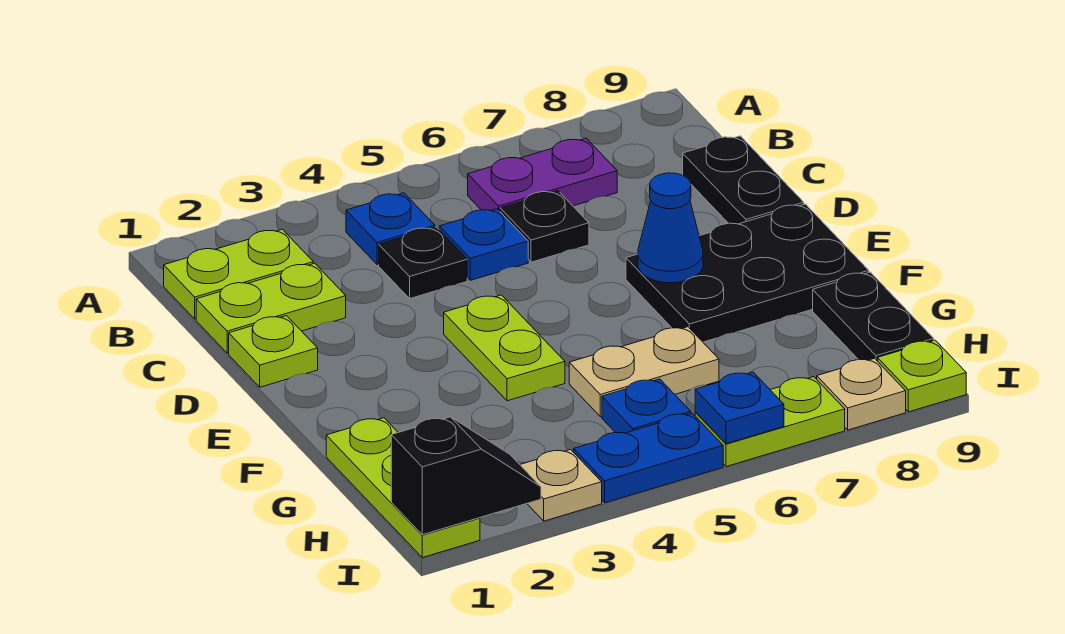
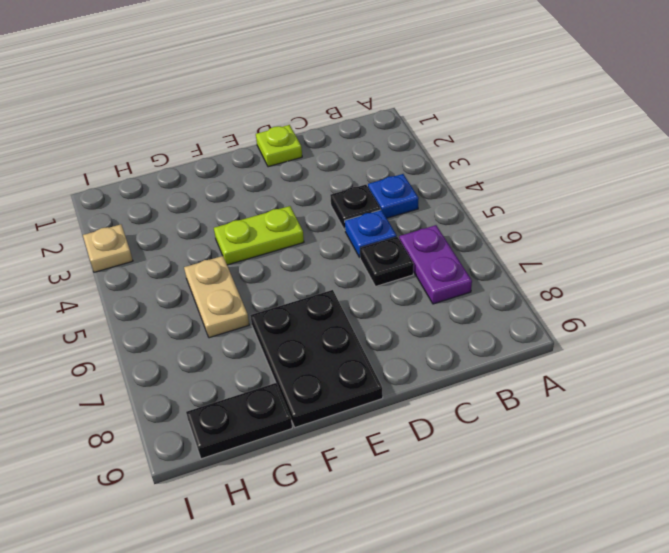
none -> lime 1x2 plate [164,229,313,319]
none -> lime 1x2 plate [196,263,346,353]
none -> black 1x2 plate [683,136,804,224]

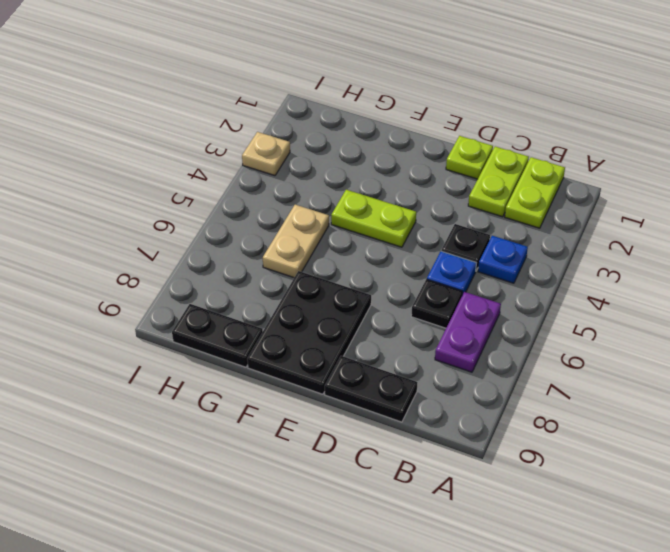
none -> lime 1x3 plate [326,418,480,558]
none -> blue 1x1 plate [602,379,691,433]
none -> blue 1x2 plate [574,413,723,503]

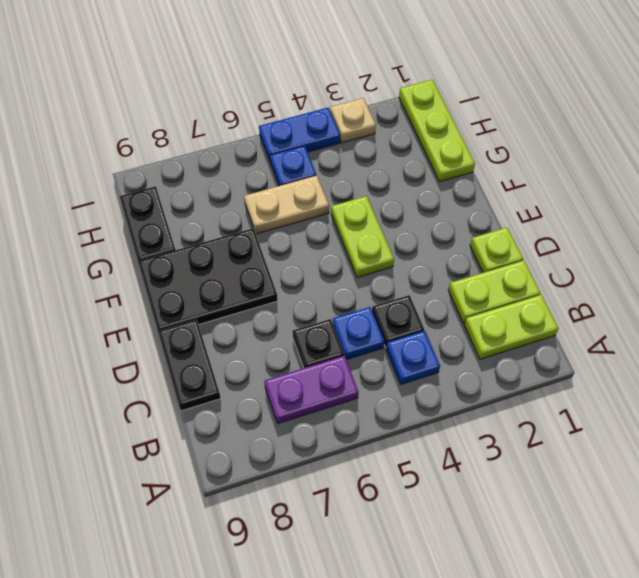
none -> lime 1x2 plate [695,377,845,467]
none -> tan 1x1 plate [817,358,906,430]
none -> lime 1x1 plate [878,340,966,412]

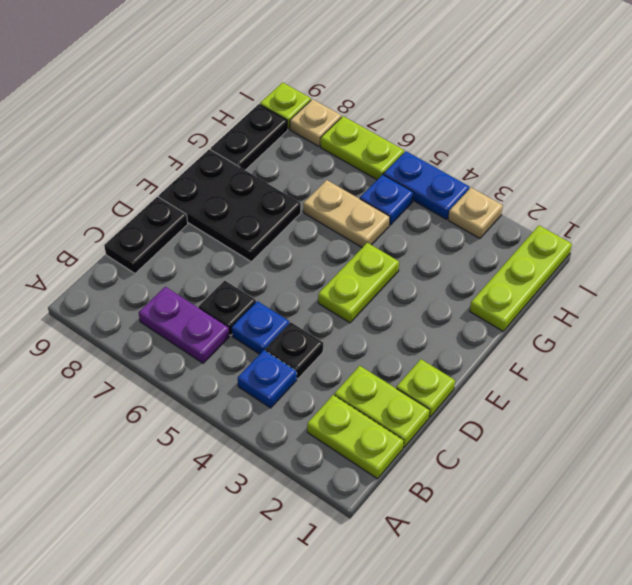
none -> blue 1x1 cone [638,173,703,283]
none -> black 1x2 slope [391,417,541,535]
none -> blue 1x1 plate [695,372,784,444]

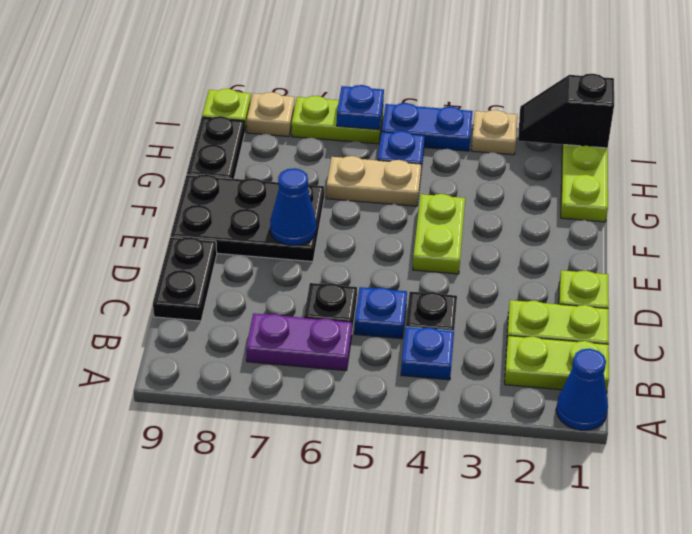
blue 1x1 cone [556,349,608,430] -> none

